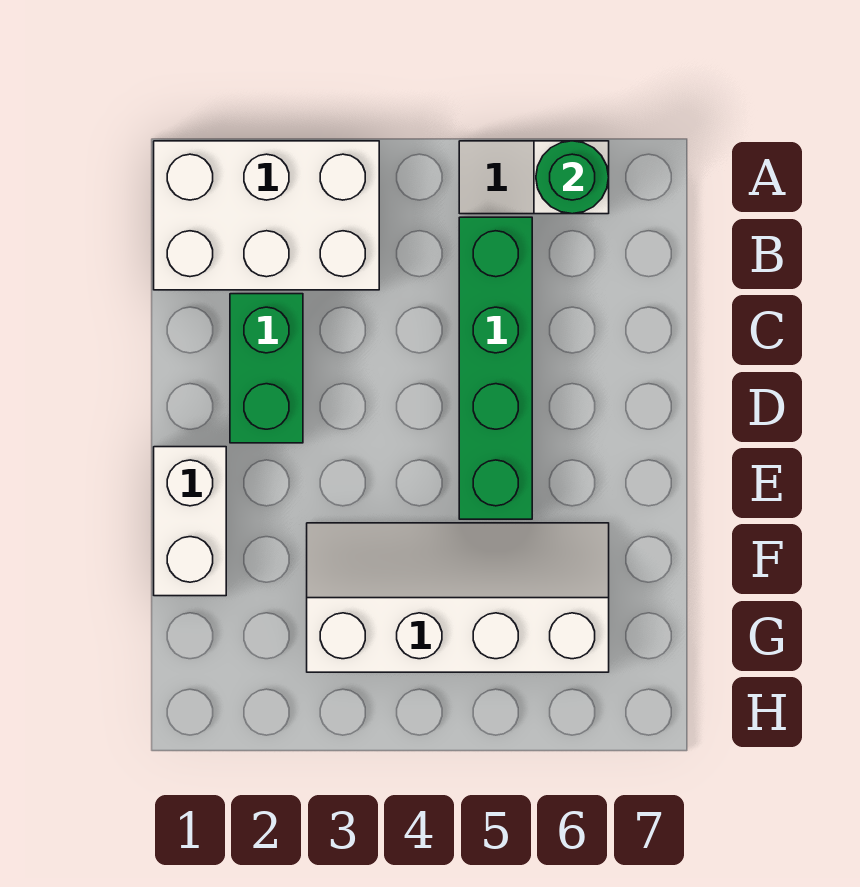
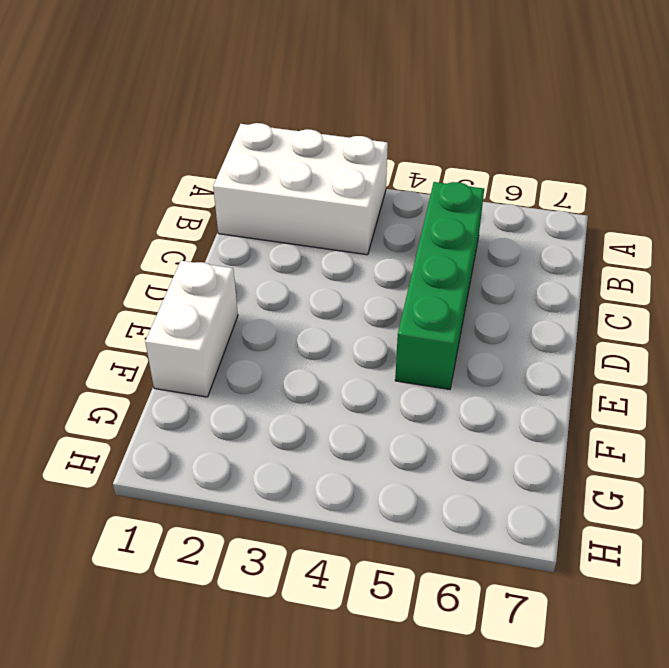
none -> white 1x2 slope [459,141,609,214]
none -> green 1x2 brick [230,294,303,443]

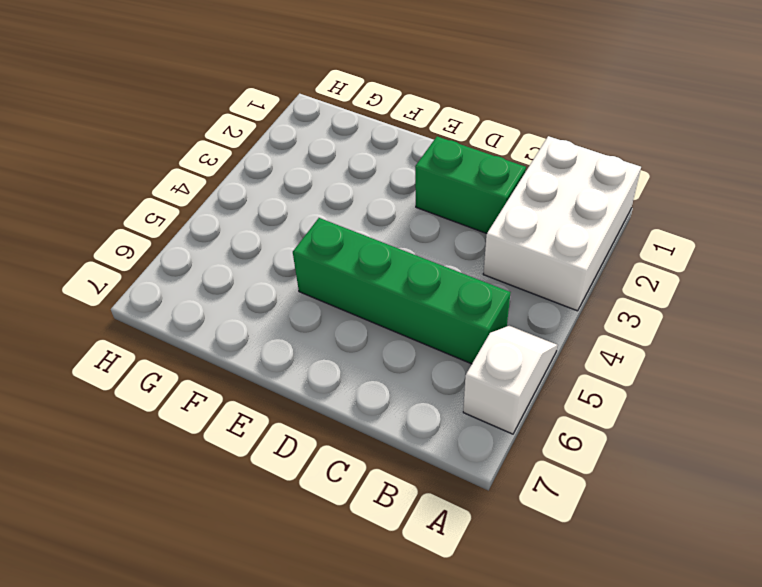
none -> white 1x2 brick [154,447,226,596]
none -> white 2x4 slope [307,523,609,672]

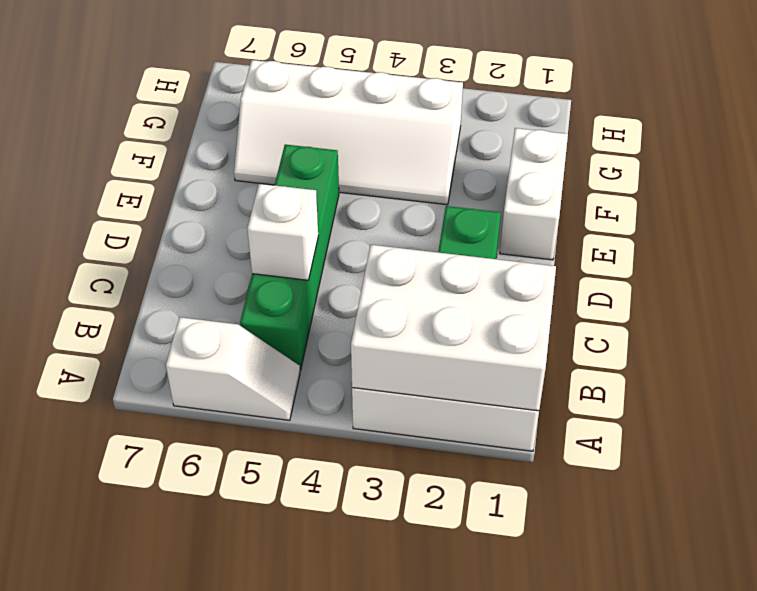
white 2x3 brick [351,245,556,411] -> none
white 1x1 brick [247,184,318,280] -> none
none -> green 1x1 round brick [536,141,609,214]

